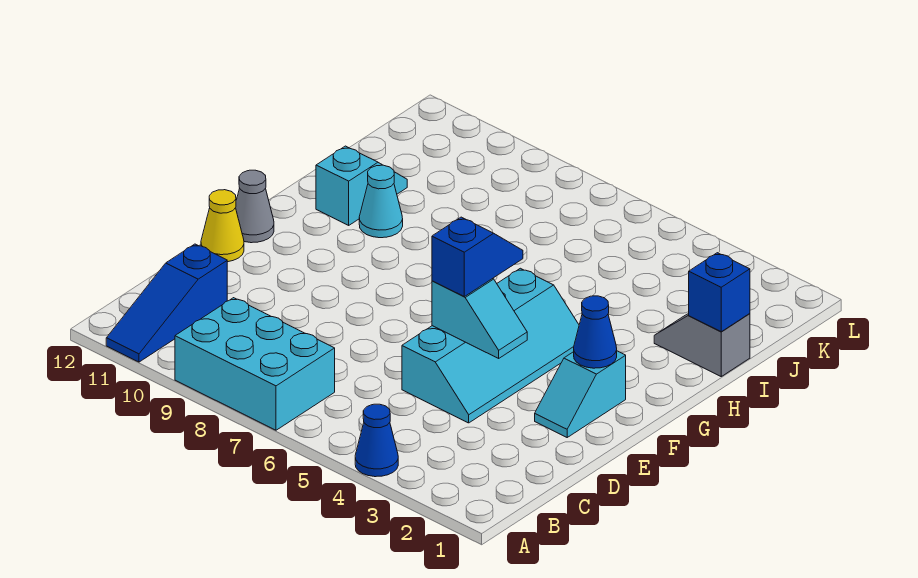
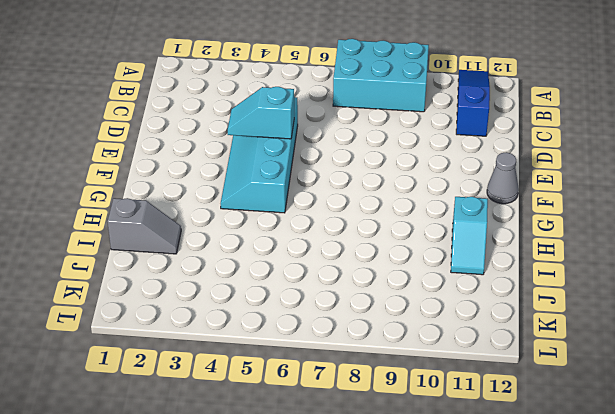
none -> blue 1x1 cone [355,404,398,477]
none -> cyan 1x2 slope [535,351,626,437]
none -> yellow 1x1 cone [201,190,244,262]

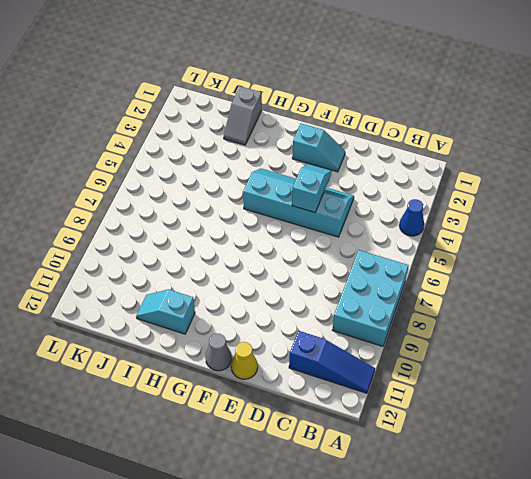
none -> cyan 1x1 cone [359,165,403,238]
none -> blue 1x1 cone [574,296,617,368]
none -> blue 1x1 brick [689,253,750,332]

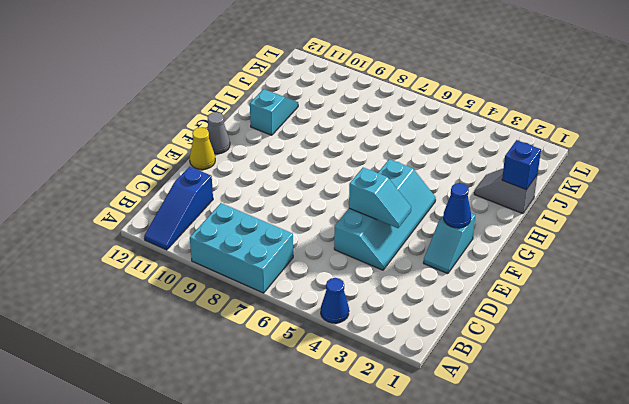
none -> cyan 1x1 cone [359,165,403,238]
none -> blue 1x2 slope [432,217,523,297]

